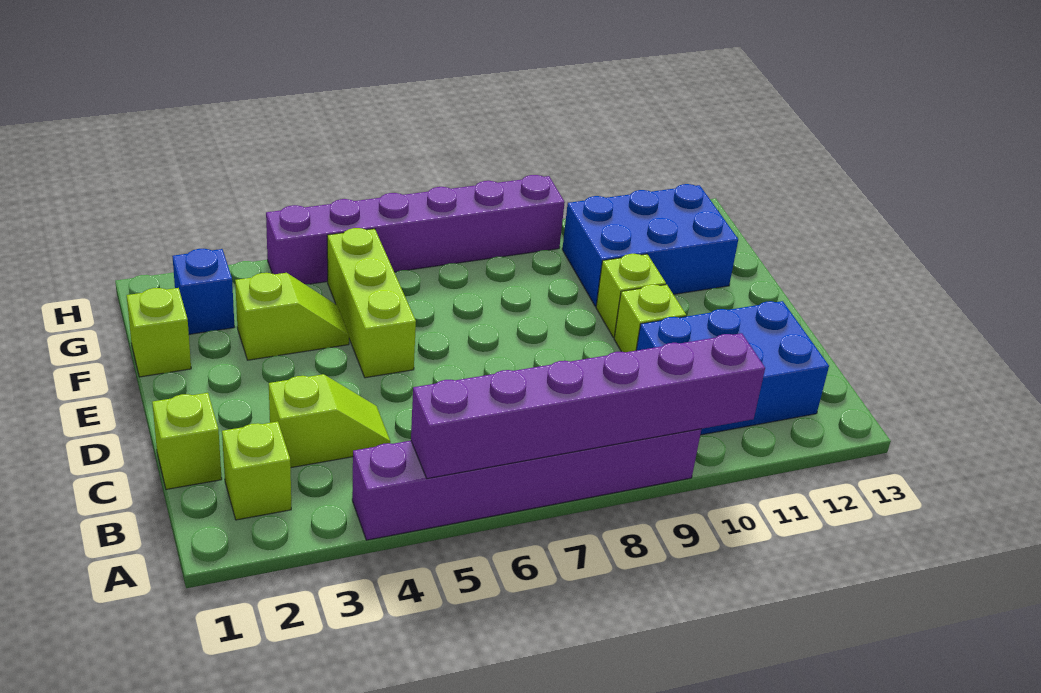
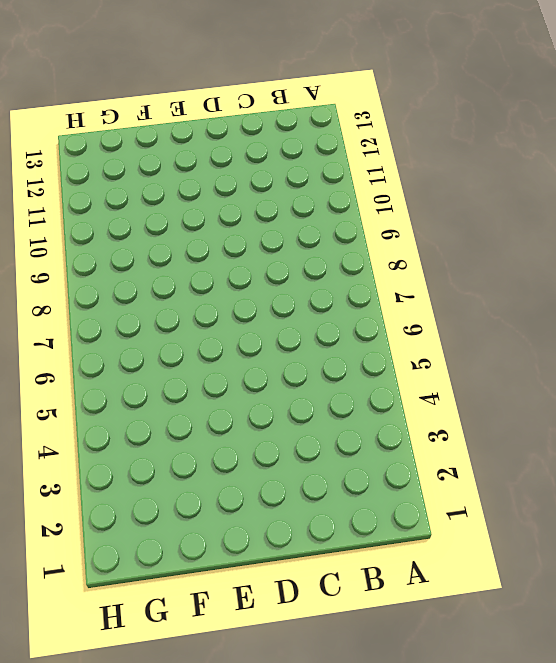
none -> purple 1x6 brick [352,429,701,540]
none -> lime 1x1 brick [222,422,291,520]
none -> blue 2x3 brick [636,301,829,435]

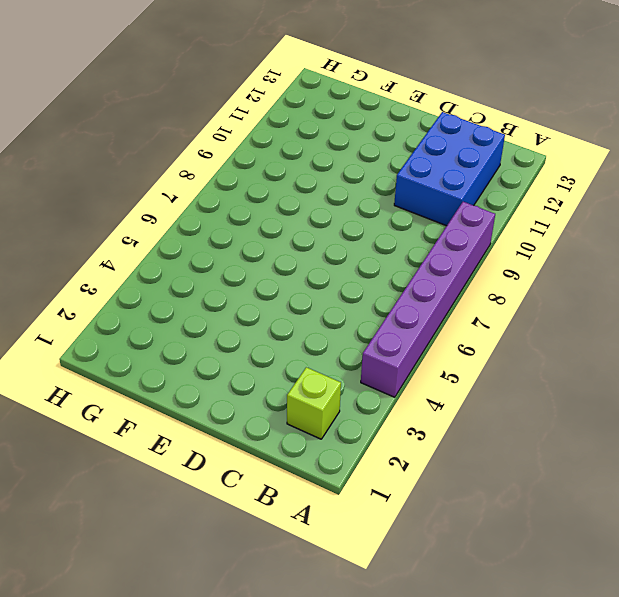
none -> lime 1x1 brick [152,393,222,489]
none -> lime 1x2 slope [269,374,390,468]
none -> lime 1x1 brick [614,285,686,352]

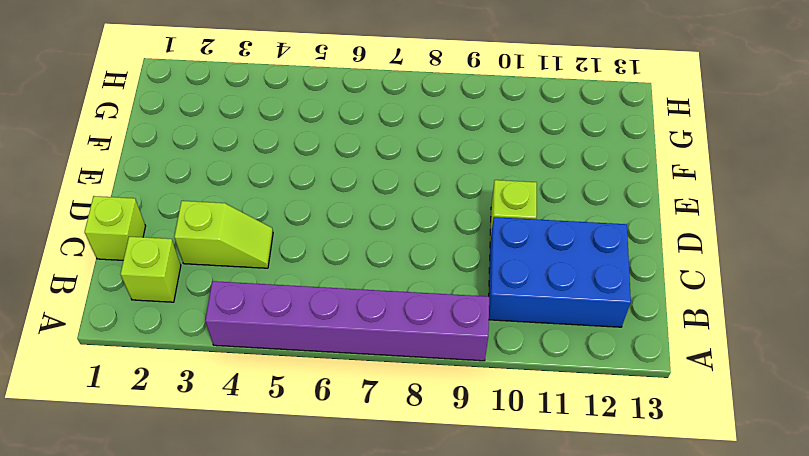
none -> lime 1x3 brick [327,228,416,378]
none -> lime 1x1 brick [596,254,666,338]
none -> lime 1x1 brick [127,288,191,377]

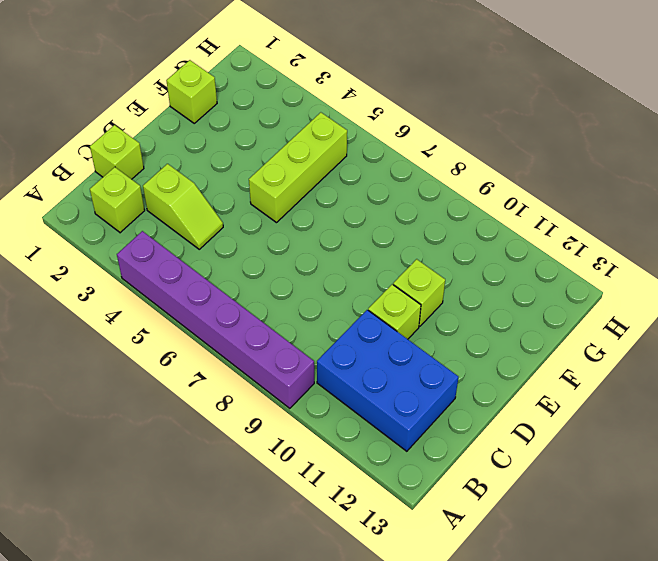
none -> lime 1x2 slope [235,273,349,360]
none -> blue 2x3 brick [562,184,738,307]
none -> blue 1x1 brick [172,249,234,334]

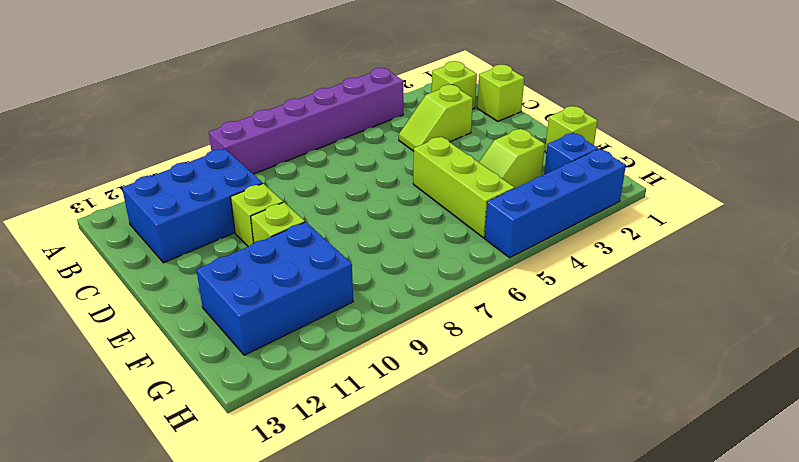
blue 1x4 brick [485,149,626,258] -> purple 1x6 brick [266,175,565,284]
none -> purple 1x6 brick [411,333,765,479]

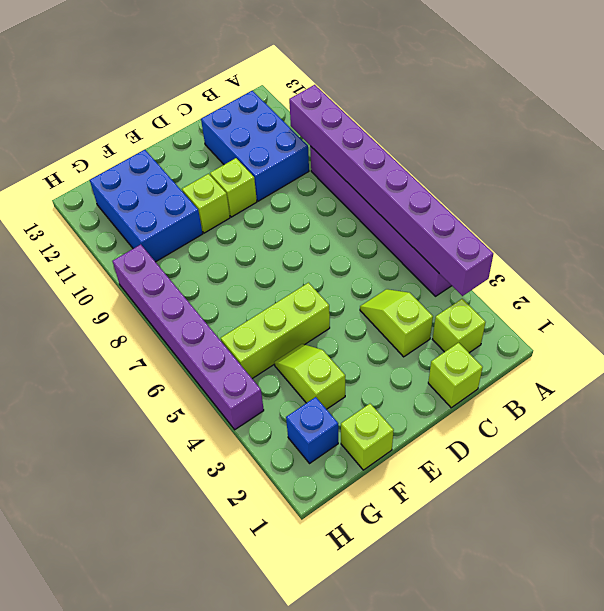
purple 1x8 brick [289,85,493,296] -> purple 1x6 brick [411,333,765,479]

